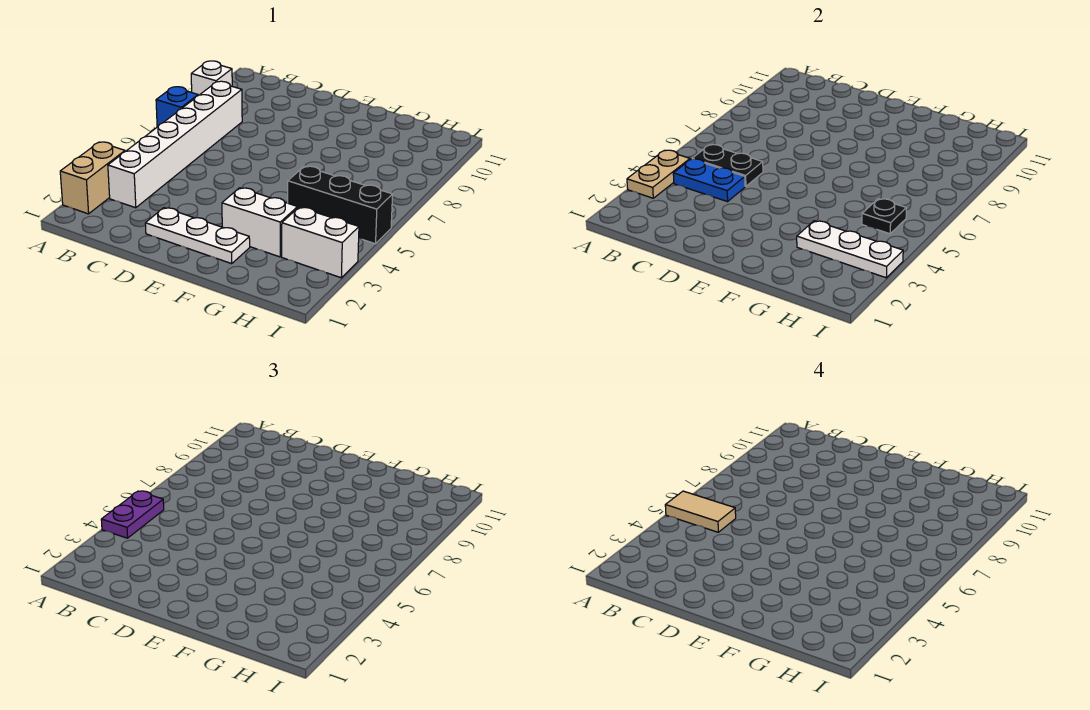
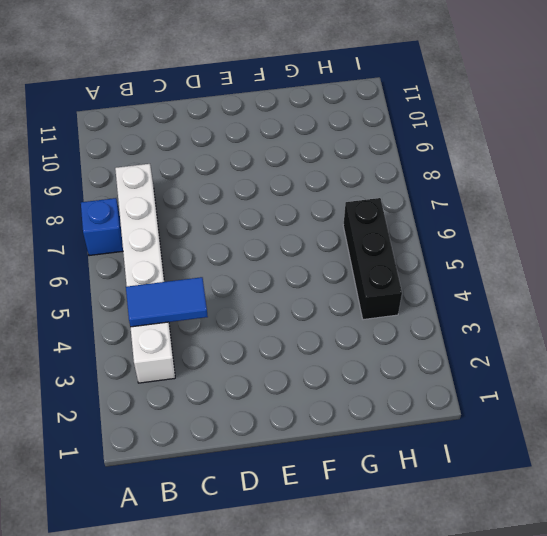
blue 1x2 tile [126,277,208,327] -> blue 1x2 plate [673,159,745,202]
black 1x3 brick [343,198,402,320] -> black 1x3 brick turned to [288,166,393,244]
none -> tan 1x2 brick [60,142,125,214]
none -> white 1x1 brick [191,61,232,95]
none -> white 1x3 plate [145,208,250,264]

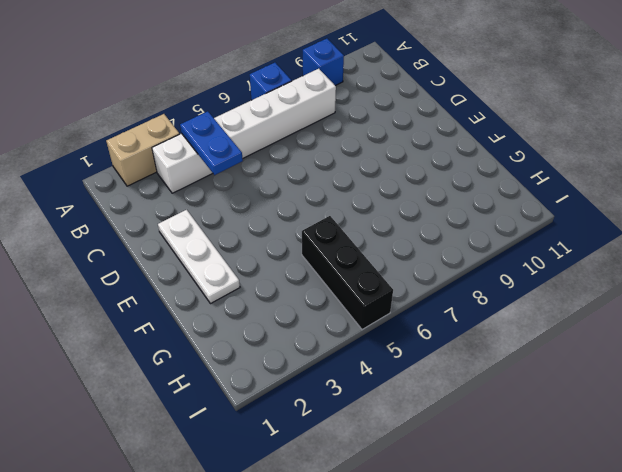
blue 1x1 brick [303,39,344,86] -> white 1x1 brick [191,61,232,95]
none -> white 1x2 brick [222,188,298,257]
none -> white 1x2 brick [282,207,359,278]
none -> tan 1x2 plate [627,150,690,198]

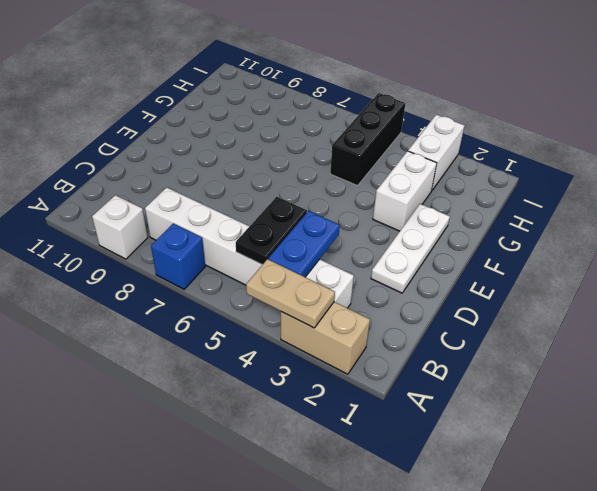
none -> white 1x3 plate [797,221,903,278]
none -> black 1x1 plate [862,199,906,234]
none -> purple 1x2 plate [101,491,164,538]

